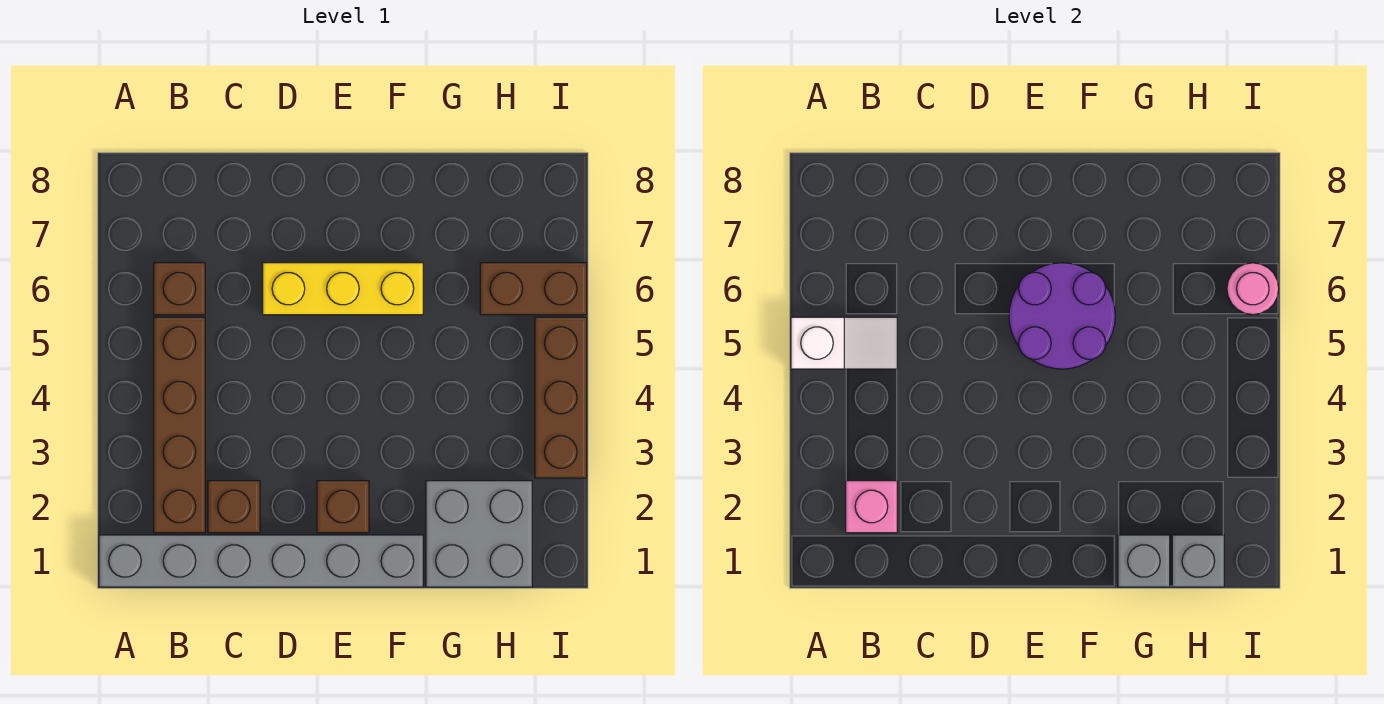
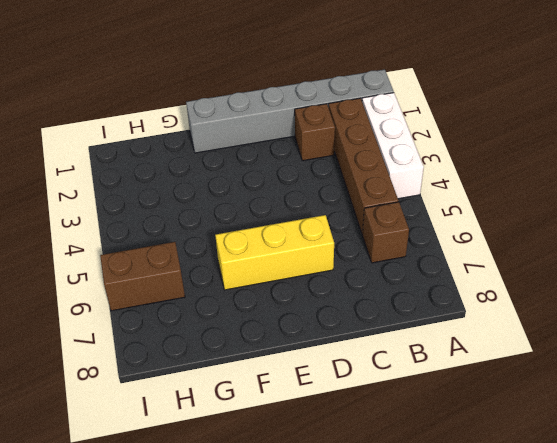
white 1x3 brick [362,93,424,199] -> none
none -> brown 1x1 brick [317,481,369,533]
none -> grey 2x2 brick [426,481,532,587]
none -> brown 1x3 brick [535,317,587,478]

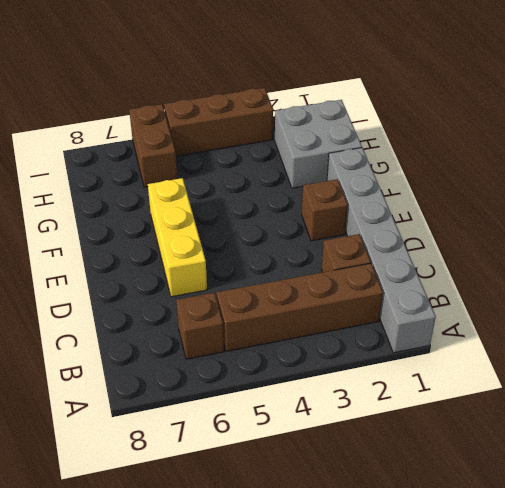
none -> white 1x2 slope [791,317,897,369]
none -> pink 1x1 brick [846,481,897,533]
none -> purple 2x2 round brick [1009,263,1115,369]

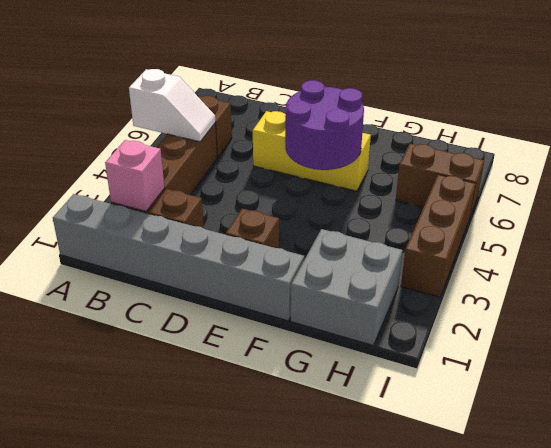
none -> grey 1x1 brick [1118,535,1170,587]
none -> grey 1x1 brick [1172,535,1224,587]
none -> pink 1x1 round brick [1227,263,1279,315]

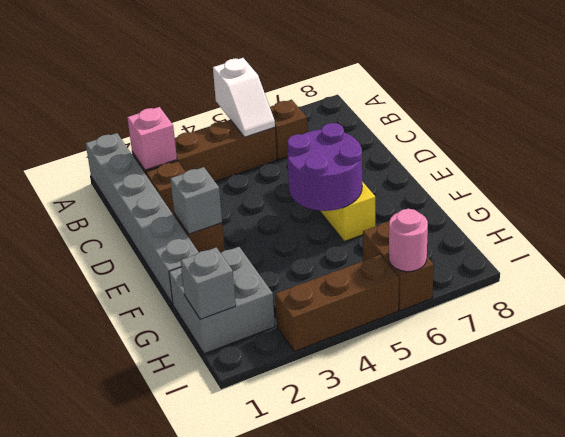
grey 1x1 brick [170,167,222,234] -> grey 1x1 brick moved to [1118,535,1170,587]

